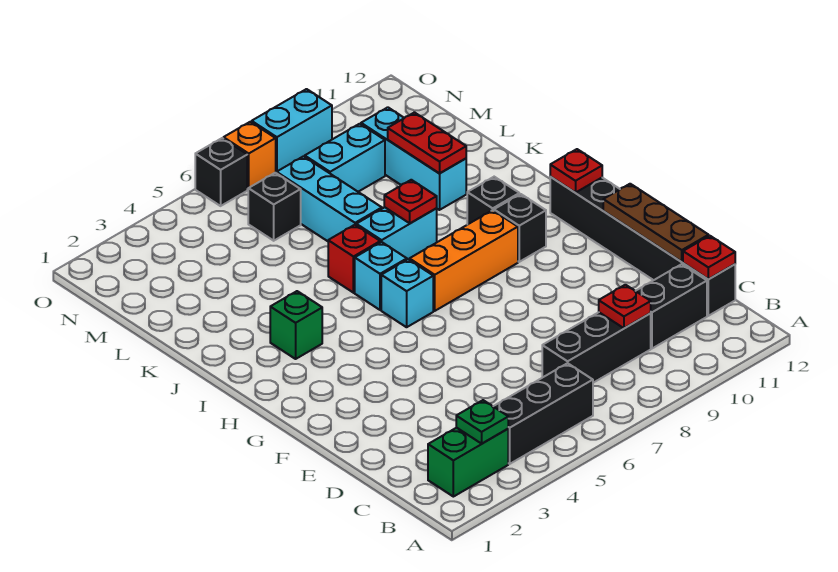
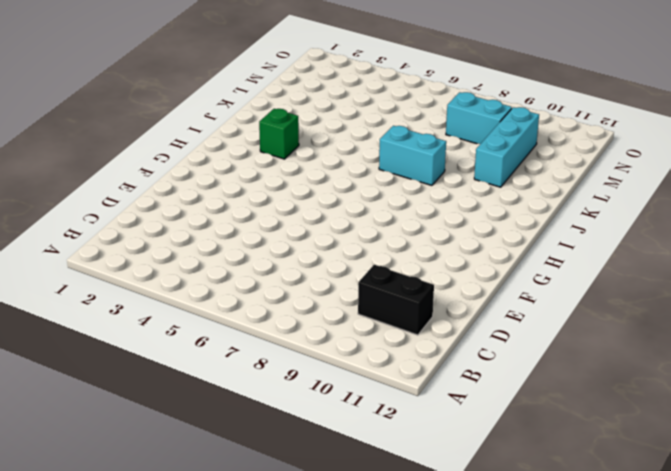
none -> green 1x2 brick [428,428,508,497]
none -> black 1x3 brick [493,363,593,464]
none -> black 1x3 brick [542,312,651,383]

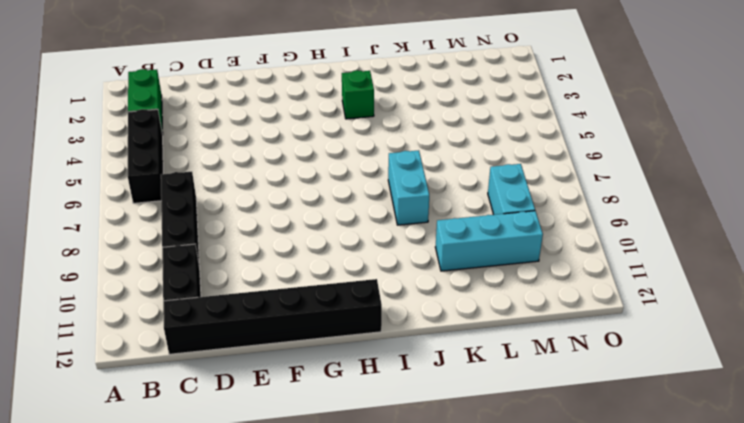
none -> cyan 1x1 brick [381,259,433,327]
none -> orange 1x3 brick [409,210,518,311]
none -> black 1x1 brick [494,194,546,262]

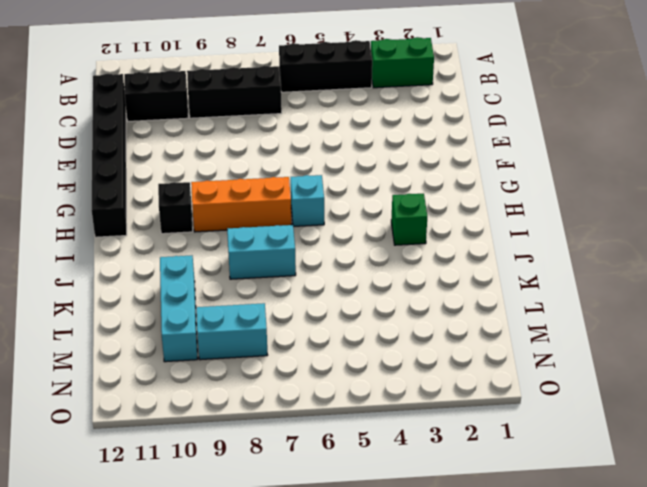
none -> cyan 1x1 brick [355,242,407,310]
none -> black 1x1 brick [467,177,519,225]
none -> red 1x1 brick [328,225,380,293]

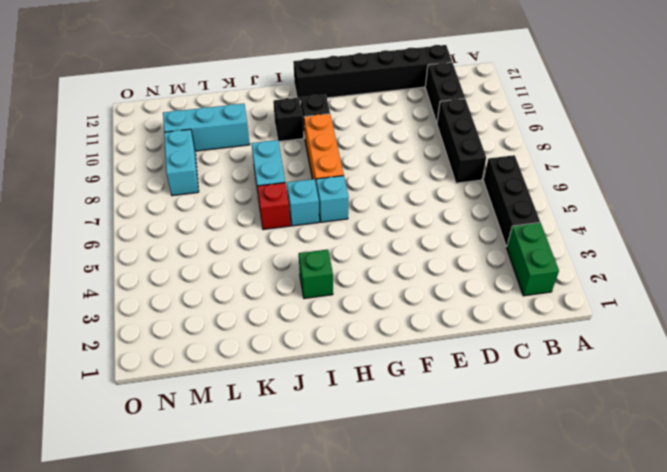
none -> cyan 1x3 brick [277,156,382,241]
none -> black 1x1 brick [248,173,301,241]
none -> black 1x1 brick [195,138,247,206]

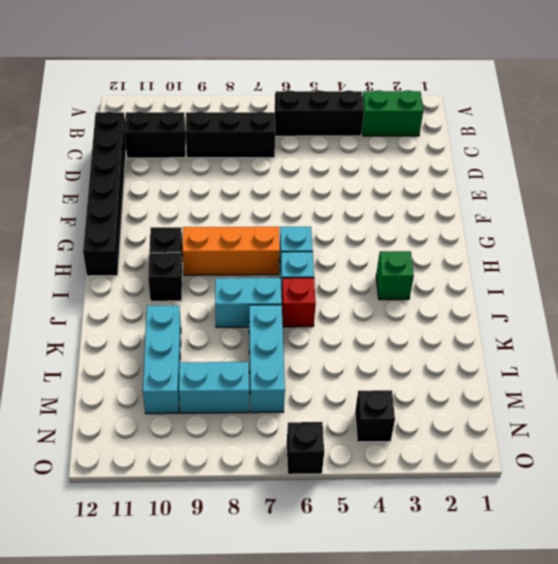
black 1x1 brick [355,390,395,442] -> black 1x1 brick moved to [248,173,301,241]
none -> orange 1x1 brick [223,122,276,189]
none -> cyan 1x2 brick [252,89,332,173]
none -> green 1x1 plate [456,400,508,444]

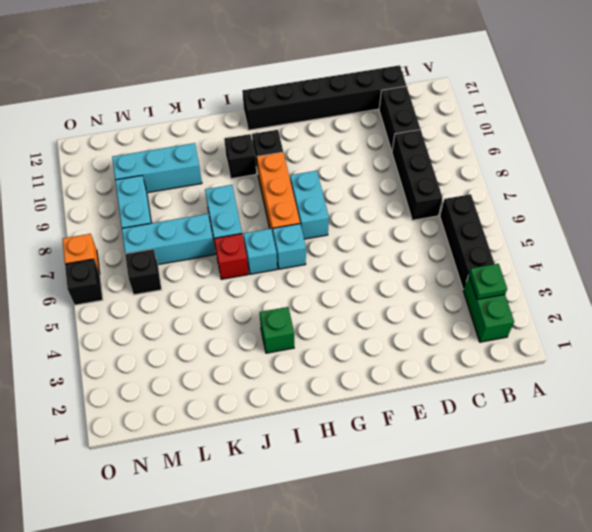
cyan 1x2 brick [290,171,329,239] -> cyan 1x2 brick moved to [252,89,332,173]
none -> red 1x1 plate [599,285,651,328]
none -> red 1x1 plate [683,236,735,279]
none -> brown 1x3 plate [603,184,709,262]

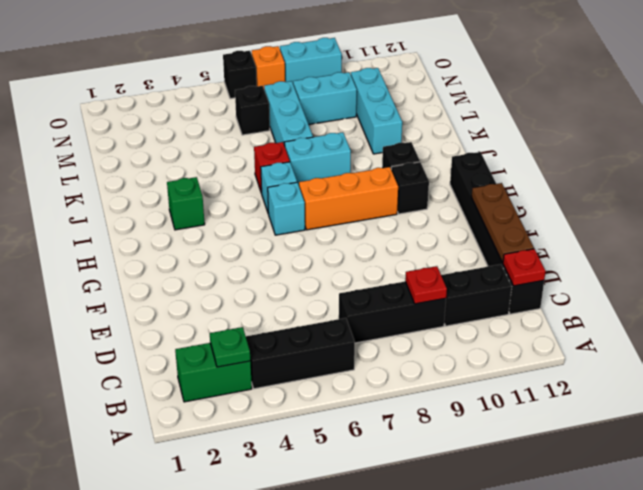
none -> red 1x1 plate [550,149,602,193]
none -> red 1x1 plate [384,180,437,223]
none -> red 1x2 plate [388,112,466,174]

